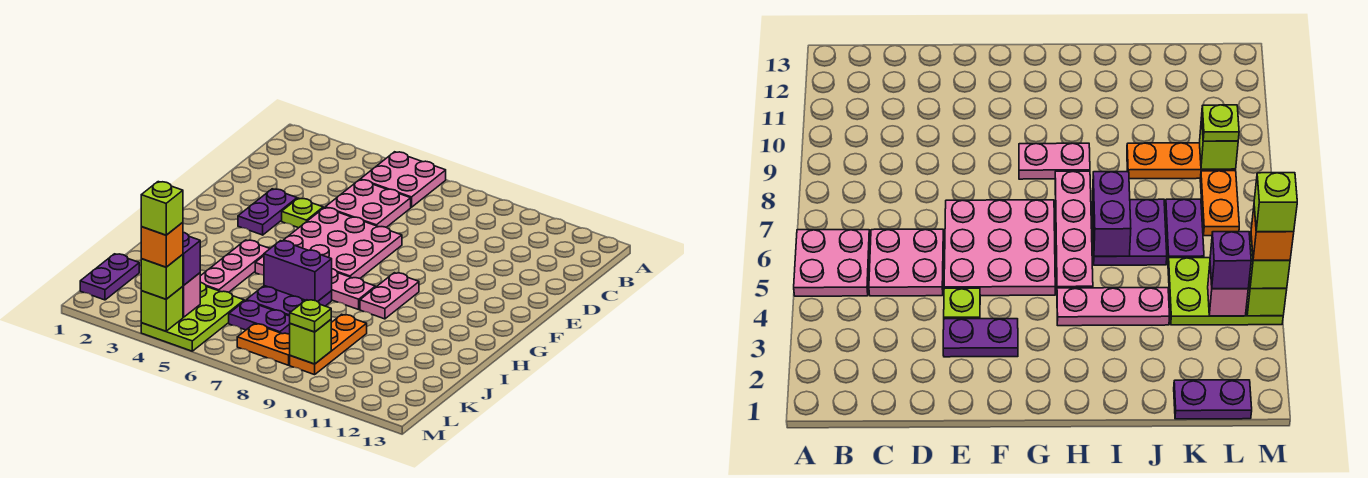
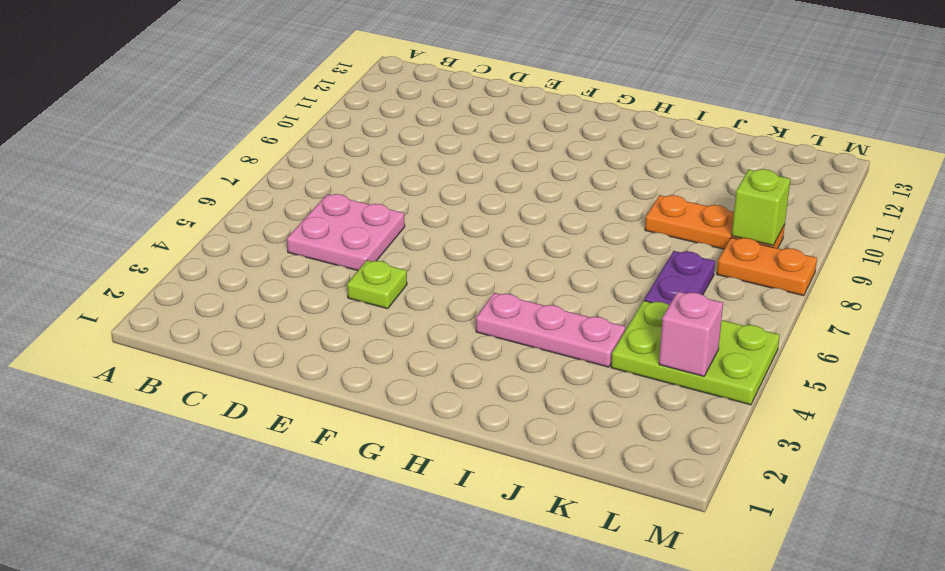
orange 1x2 plate [717,238,817,296] -> orange 1x2 plate turned to [237,324,290,365]
none -> pink 2x2 plate [360,152,446,207]
none -> purple 1x2 plate [238,189,297,235]
none -> pink 3x3 plate [283,208,402,278]

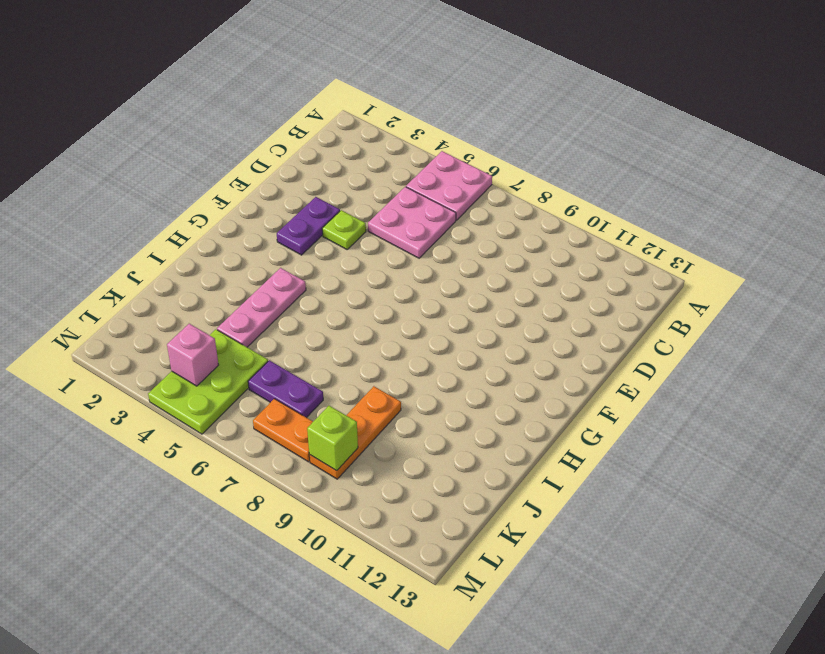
none -> pink 3x3 plate [283,208,402,278]
none -> pink 1x2 plate [360,273,419,319]
none -> pink 1x4 plate [255,256,375,310]

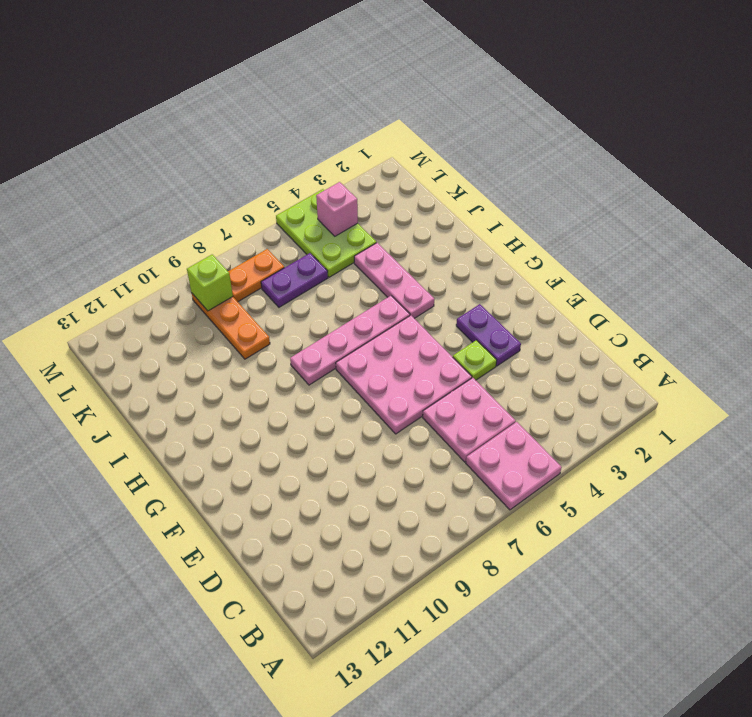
none -> pink 1x2 plate [360,273,419,319]
none -> purple 2x2 plate [246,286,332,316]
none -> purple 1x2 plate [80,254,139,300]

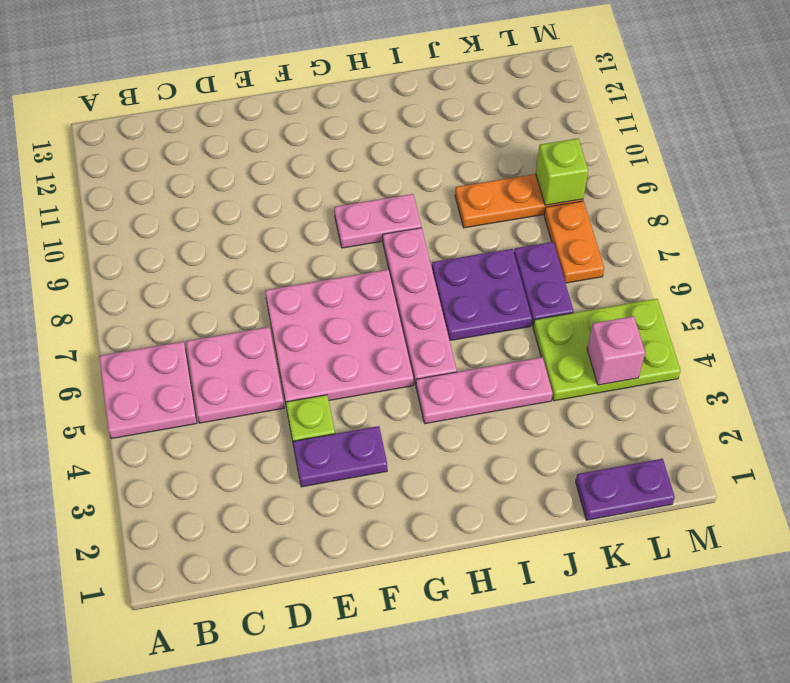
none -> purple 1x2 brick [264,241,332,302]
none -> lime 1x1 brick [141,286,183,331]
none -> purple 1x1 brick [183,233,200,285]

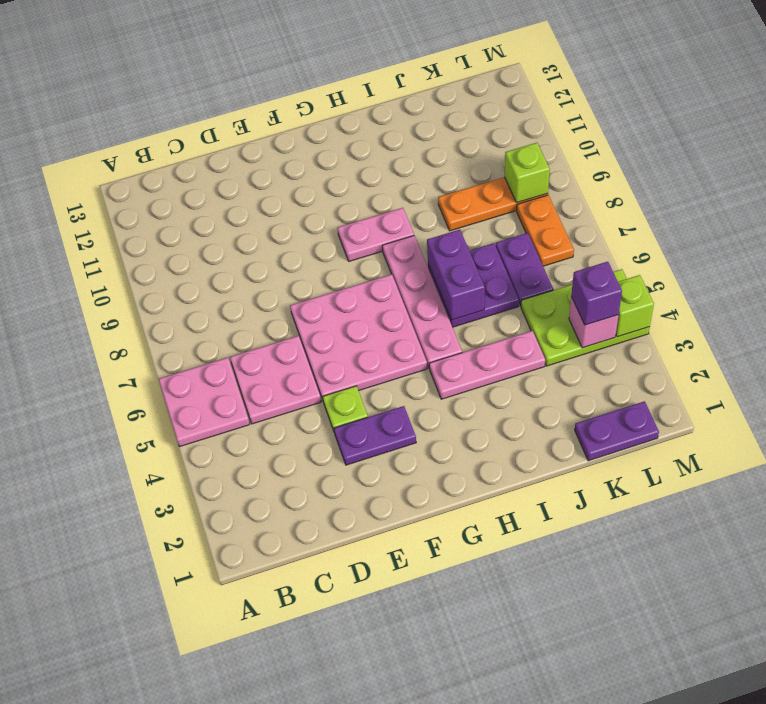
none -> lime 1x1 plate [290,300,331,332]
none -> lime 1x1 brick [141,254,183,299]
none -> orange 1x1 brick [141,222,183,267]

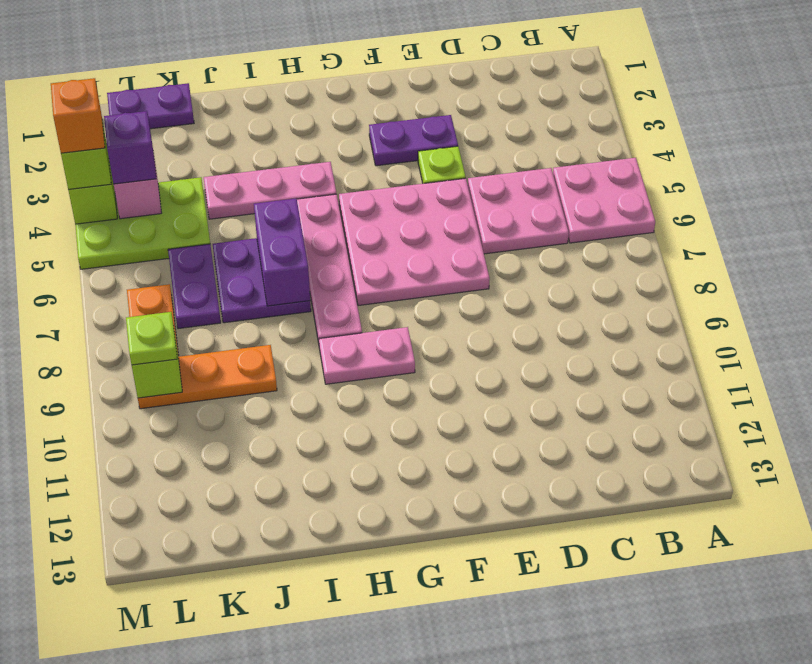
none -> lime 1x1 brick [141,182,183,235]

